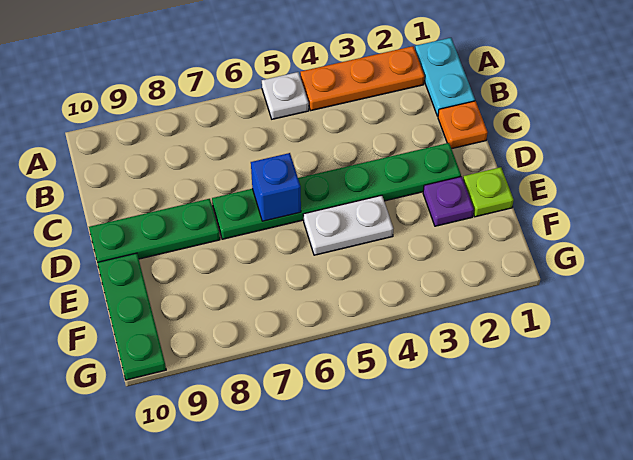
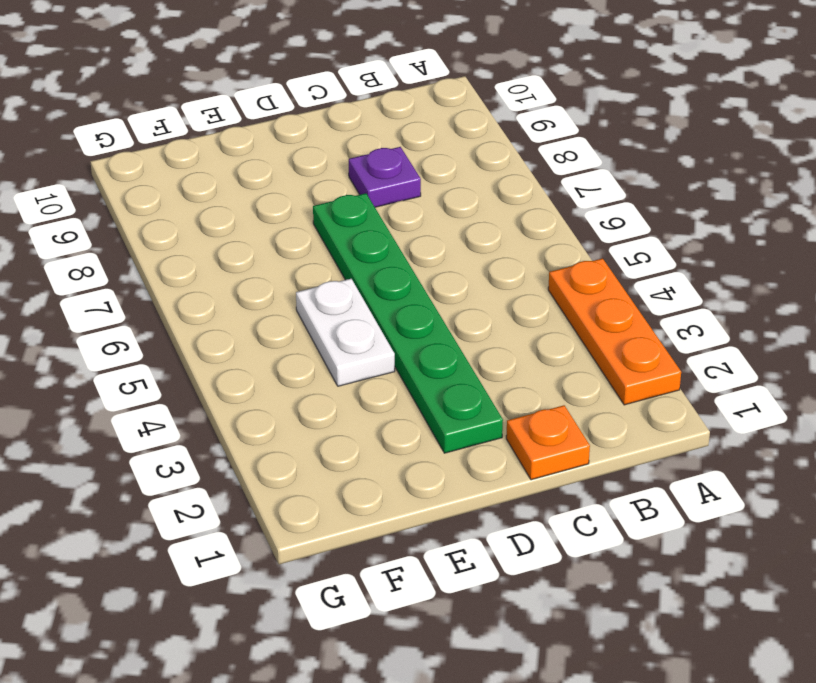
purple 1x1 plate [349,147,421,207] -> purple 1x1 plate moved to [423,177,474,226]
none -> cyan 1x2 plate [415,38,475,116]
none -> white 1x1 plate [262,72,309,119]

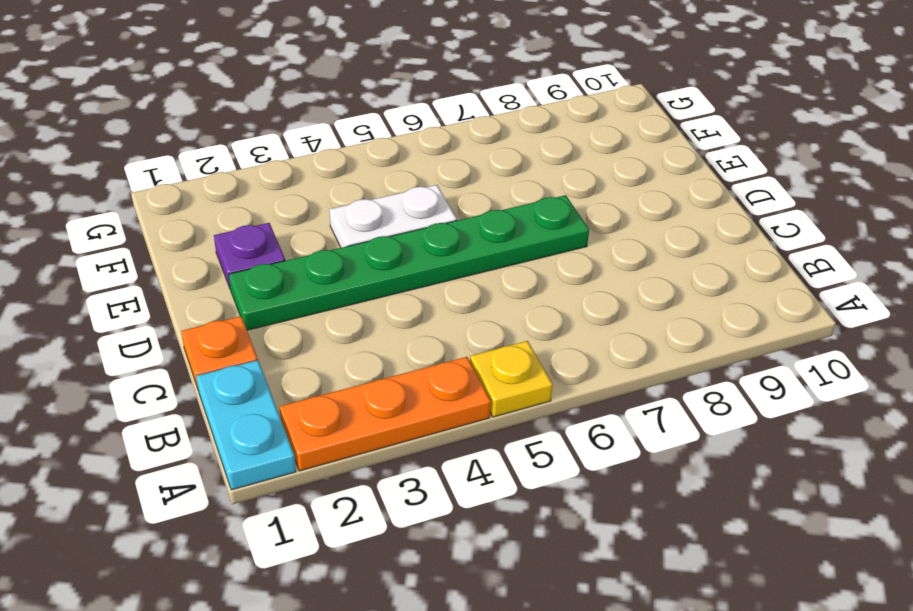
yellow 1x1 plate [470,341,553,417] -> white 1x1 plate [262,72,309,119]
none -> green 1x3 plate [89,199,220,262]
none -> lime 1x1 plate [463,167,514,217]

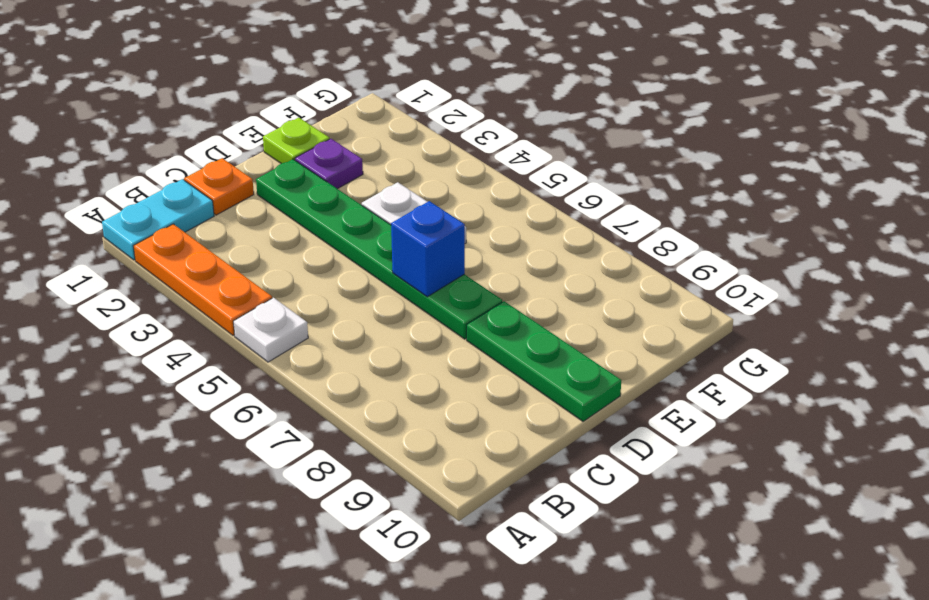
none -> green 1x3 plate [97,253,166,380]

